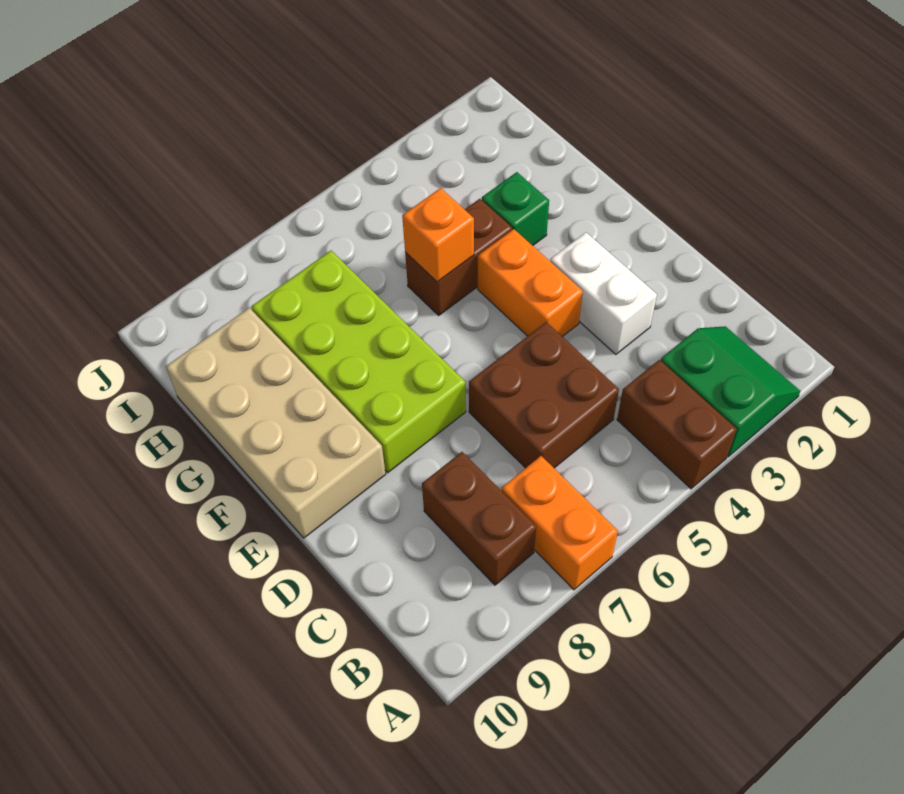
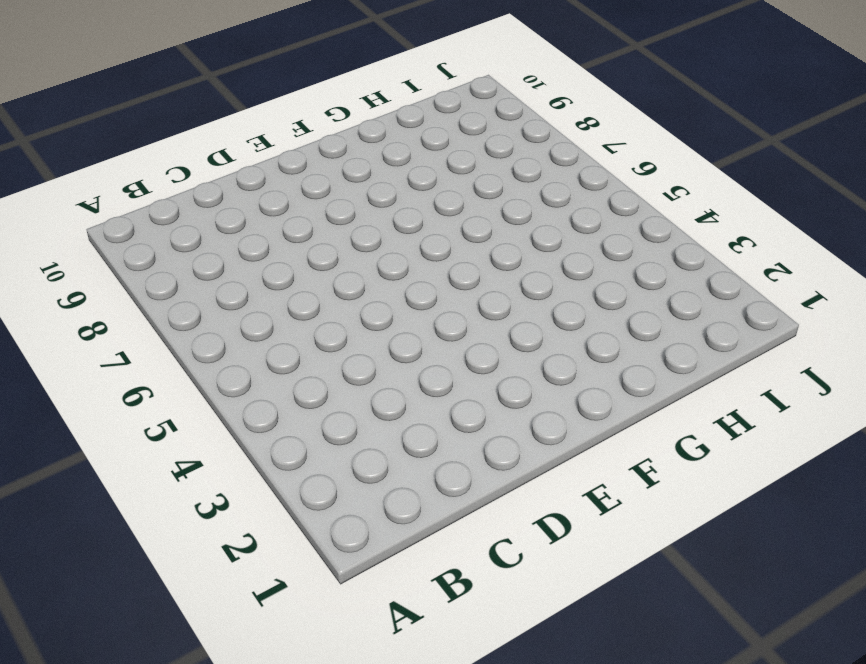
none -> green 2x2 slope [661,326,800,457]
none -> brown 1x2 brick [617,360,737,489]
none -> orange 1x2 brick [502,456,618,590]

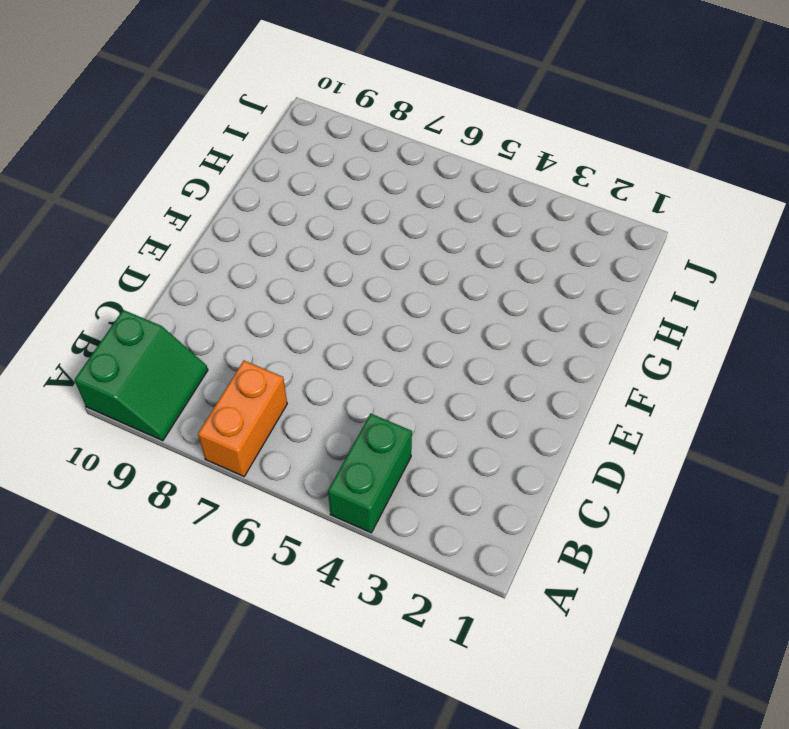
green 1x2 brick [328,414,412,533] -> brown 1x2 brick [617,360,737,489]
green 2x2 slope [74,310,208,441] -> green 2x2 slope moved to [661,326,800,457]
none -> brown 1x2 brick [422,452,536,585]
none -> brown 2x2 brick [469,322,619,468]
none -> white 1x2 brick [550,232,657,354]

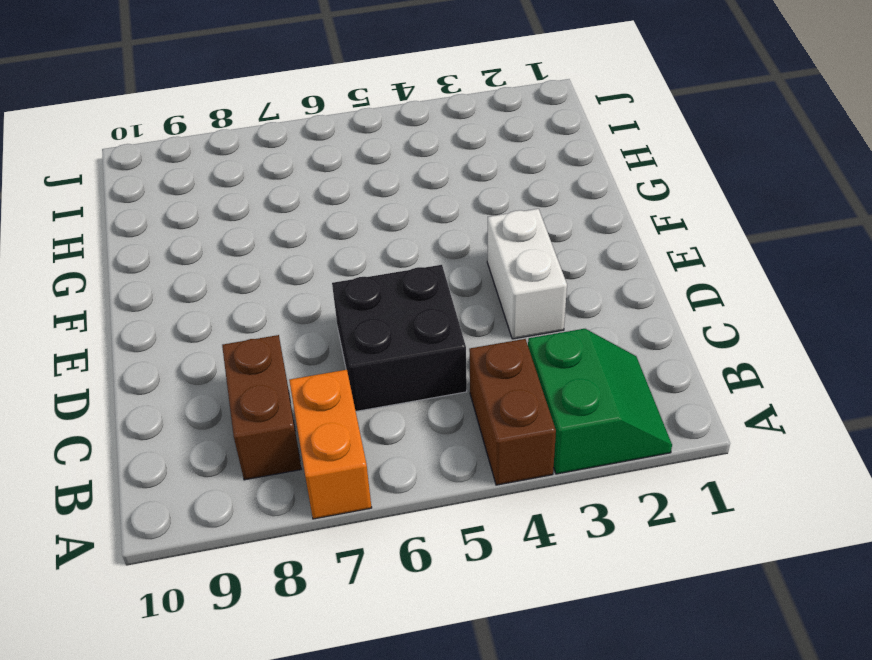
black 2x2 brick [332,265,467,411] -> brown 2x2 brick [469,322,619,468]
none -> orange 1x2 brick [478,229,583,337]
none -> lime 2x4 brick [251,251,466,473]
none -> tan 2x4 brick [166,308,386,538]

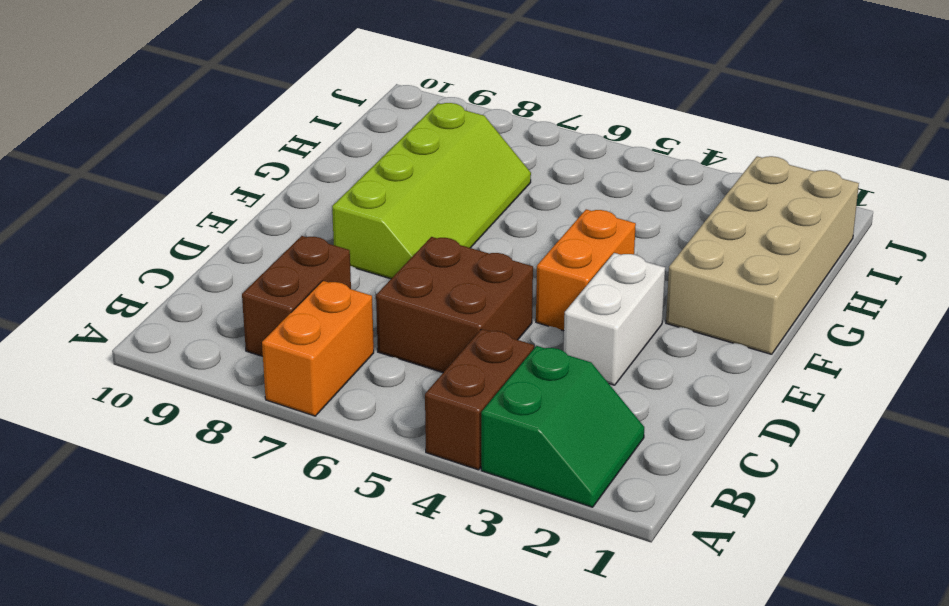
lime 2x4 slope [332,103,531,279] -> lime 2x4 brick [251,251,466,473]
tan 2x4 brick [666,156,859,354] -> tan 2x4 brick moved to [166,308,386,538]
none -> green 1x1 brick [482,172,549,246]
none -> brown 1x2 brick [405,199,512,315]
none -> orange 1x1 brick [402,188,474,282]

